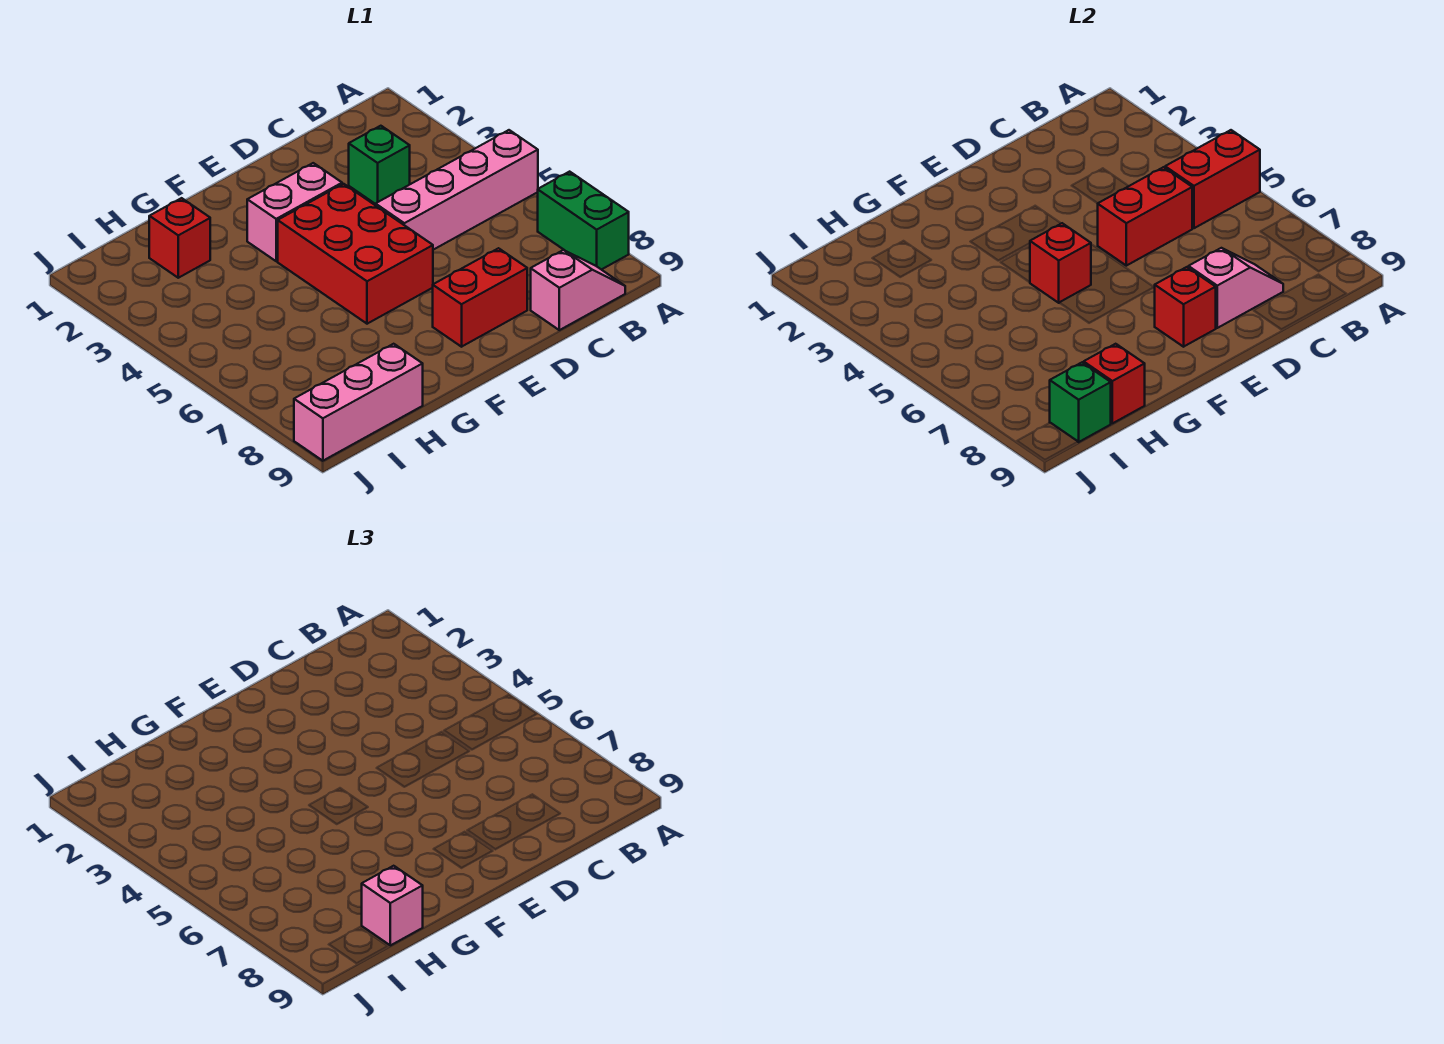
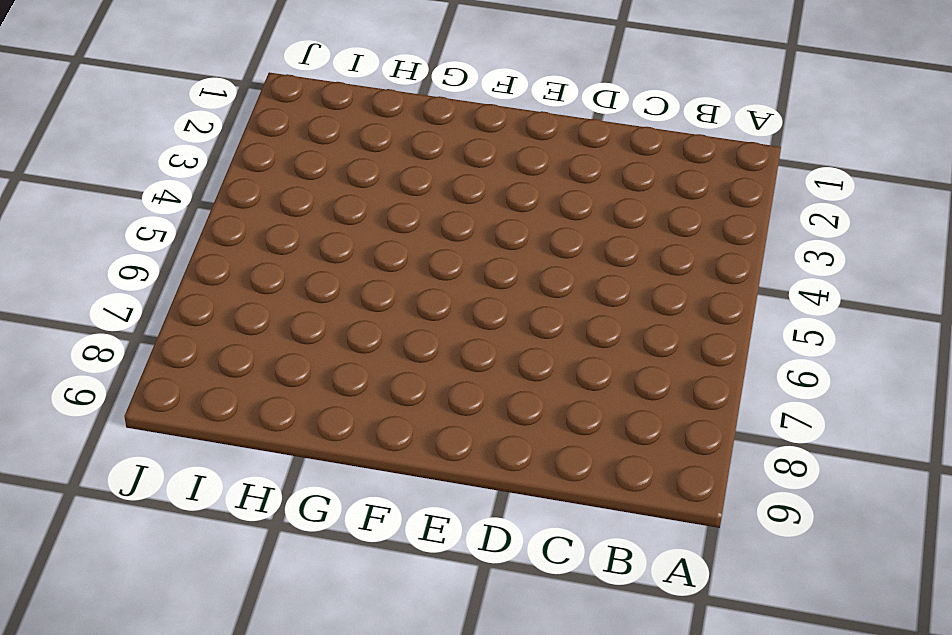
none -> pink 1x4 brick [376,130,538,250]
none -> green 1x2 brick [538,172,629,270]
none -> pink 1x2 slope [531,250,625,330]

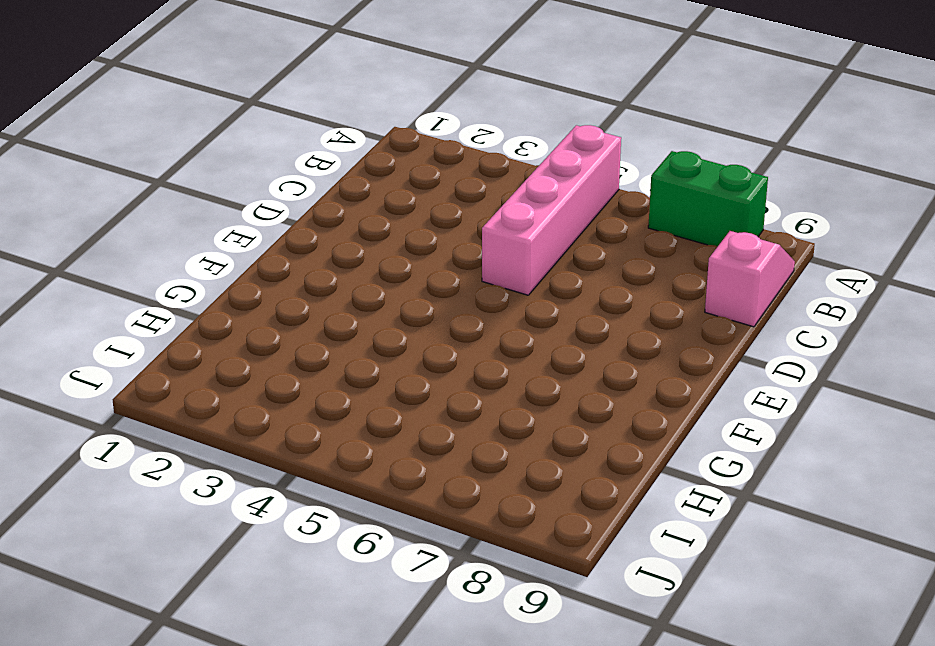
none -> green 1x1 brick [349,126,410,204]
none -> red 1x2 brick [433,248,527,347]
none -> pink 1x2 brick [247,163,342,261]

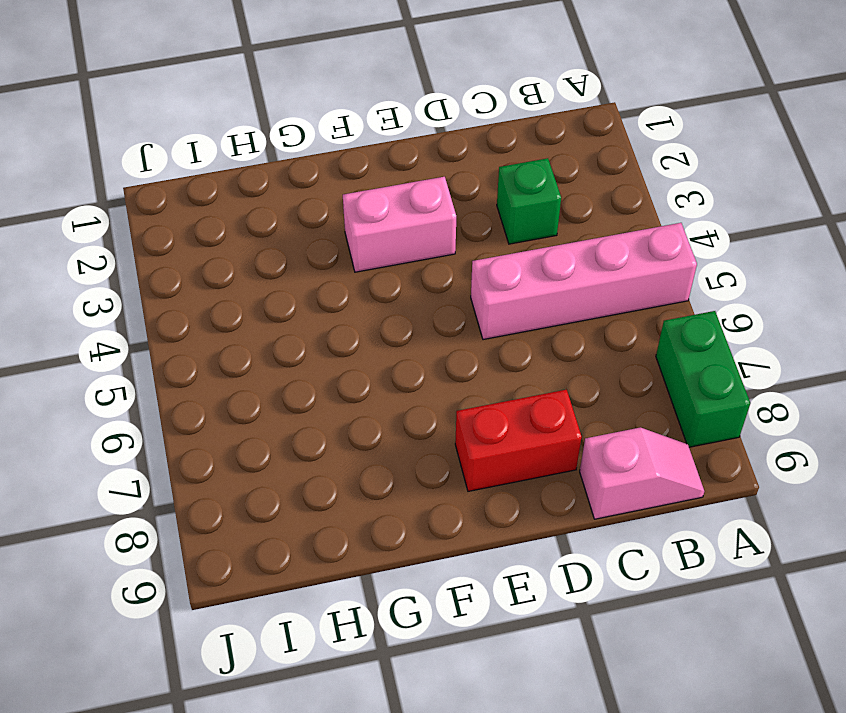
none -> red 2x3 brick [278,184,433,324]
none -> red 1x1 brick [149,198,210,278]
none -> pink 1x3 brick [294,344,423,461]

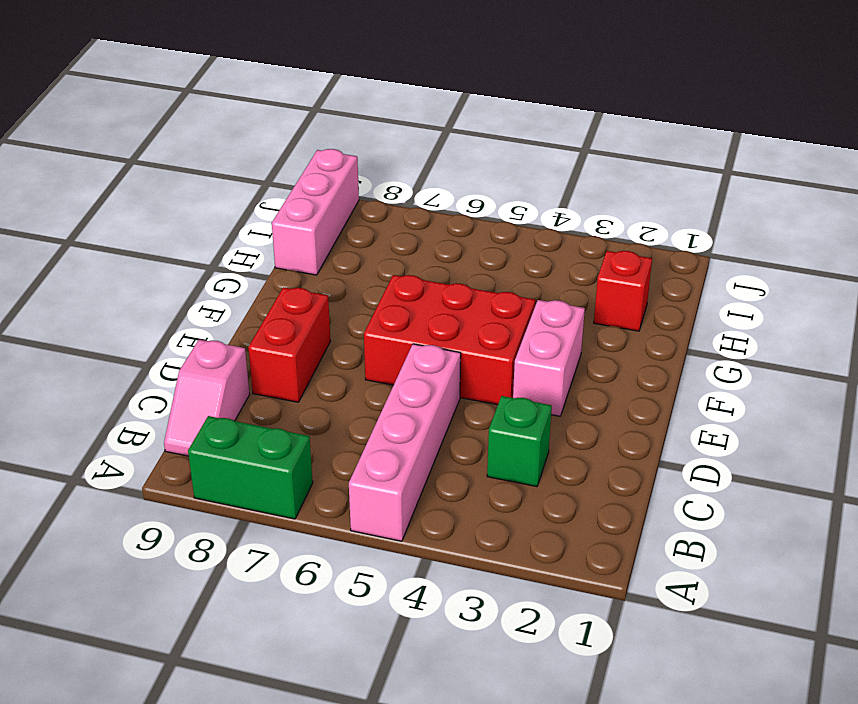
none -> red 1x2 brick [1165,130,1260,228]
none -> red 1x2 brick [1098,167,1193,266]
none -> pink 1x2 slope [1188,248,1283,328]

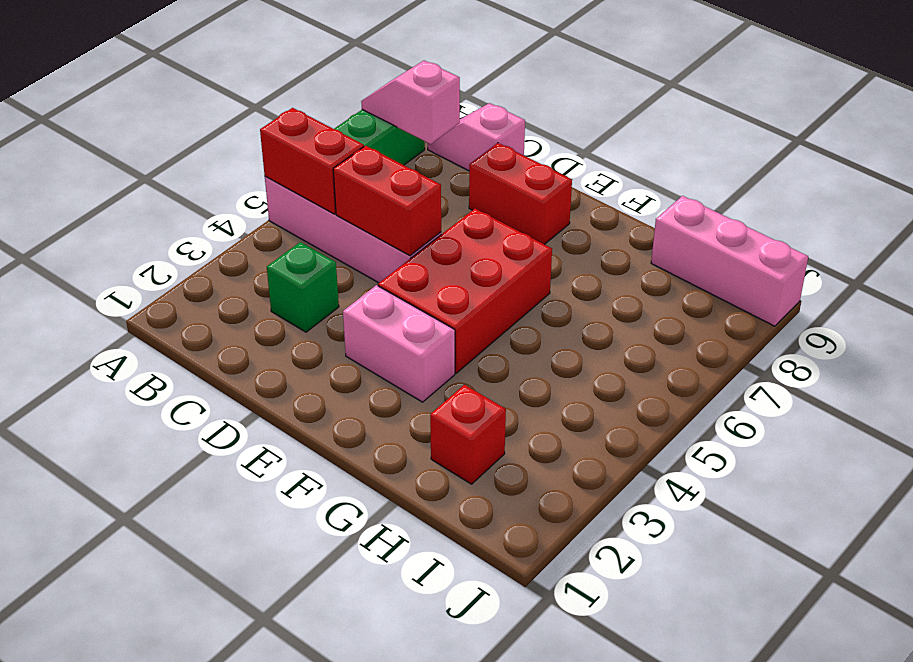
pink 1x2 slope [361,61,460,144] -> pink 1x2 slope moved to [1188,248,1283,328]
none -> red 1x1 brick [1155,267,1216,347]
none -> red 1x1 brick [1030,223,1091,303]
none -> red 1x1 brick [1084,344,1145,423]

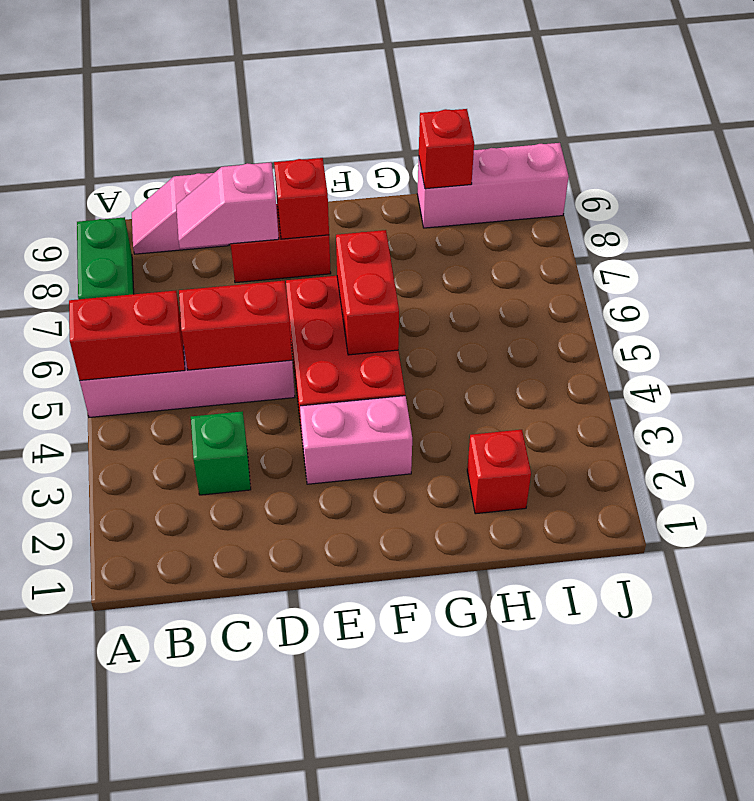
red 1x2 brick [336,230,399,355] -> red 1x1 brick [1030,223,1091,303]
none -> green 1x1 brick [1050,363,1111,442]
none -> pink 1x1 brick [362,866,423,945]

